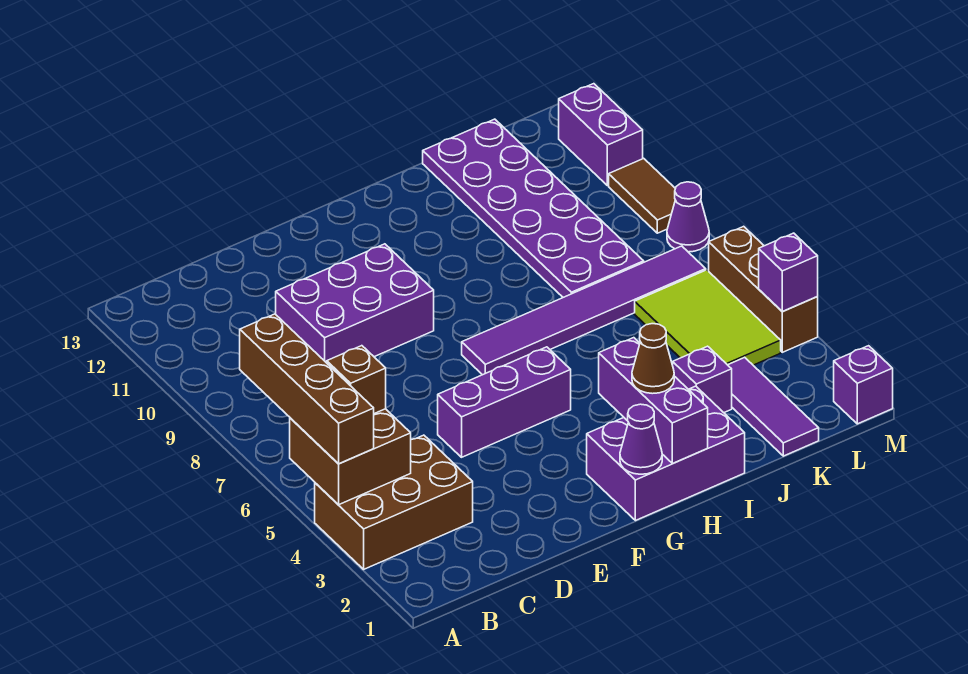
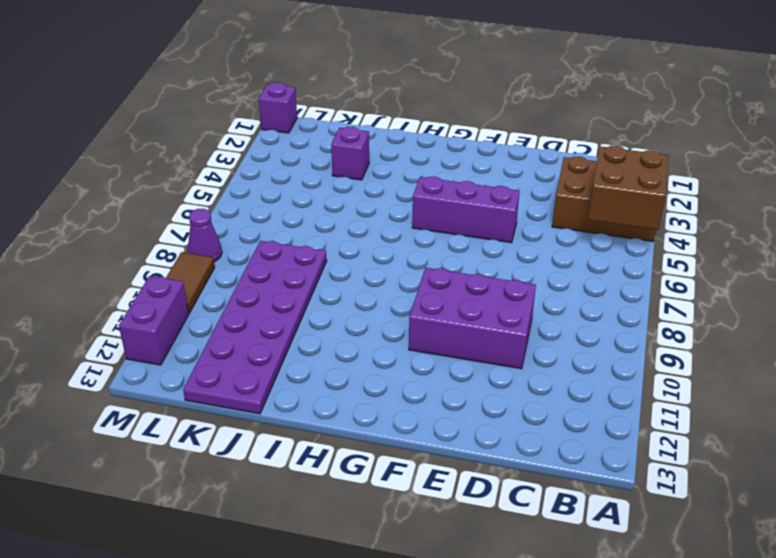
none -> purple 2x3 brick [587,386,745,521]
none -> purple 1x6 tile [462,246,706,375]
none -> purple 1x3 tile [728,357,819,456]

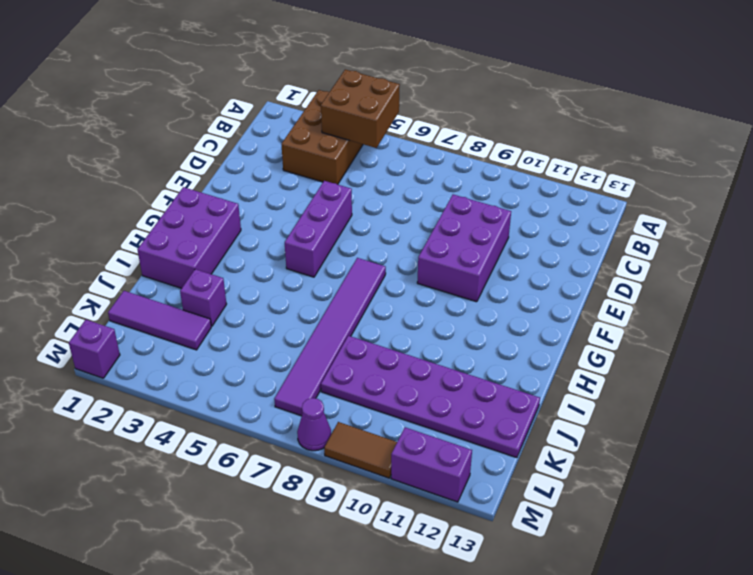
none -> lime 2x3 tile [635,270,781,365]
none -> brown 1x3 brick [709,226,818,352]
none -> purple 1x1 cone [620,404,662,474]

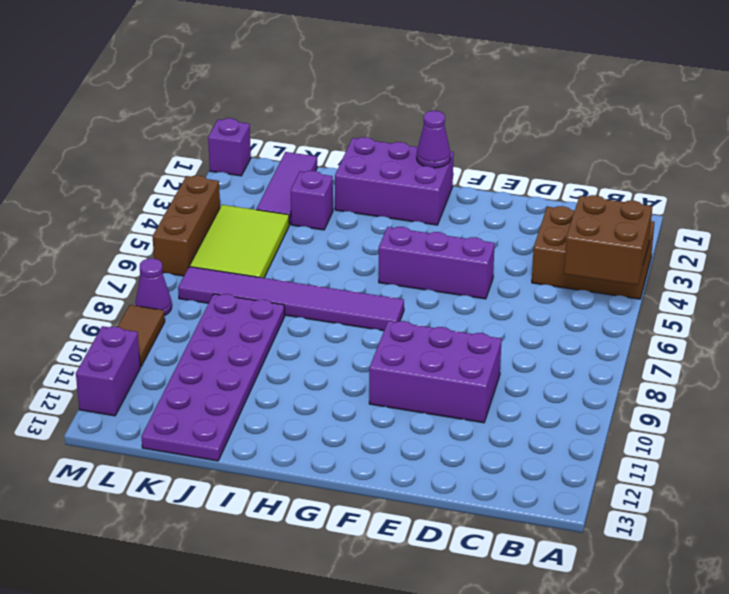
none -> purple 1x3 brick [599,338,708,463]
none -> purple 1x1 brick [759,233,818,311]
none -> brown 1x4 brick [240,314,374,464]

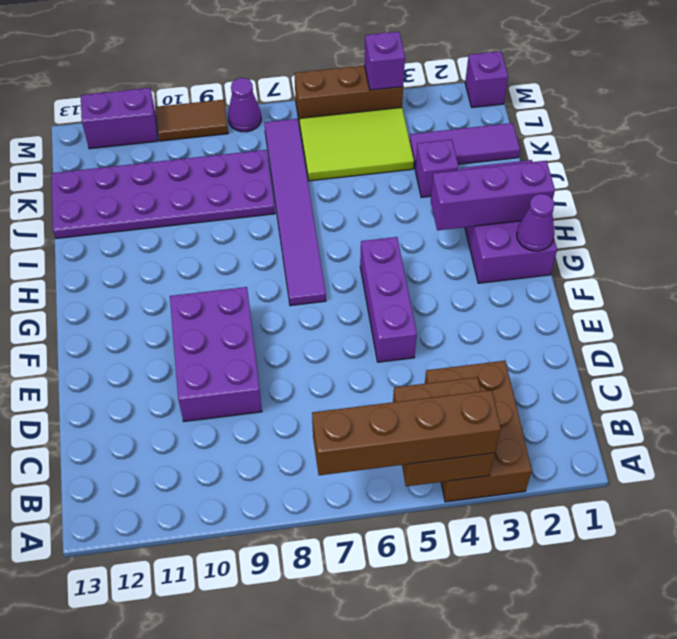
none -> brown 1x1 brick [327,346,386,414]
none -> brown 1x1 cone [632,324,674,394]

